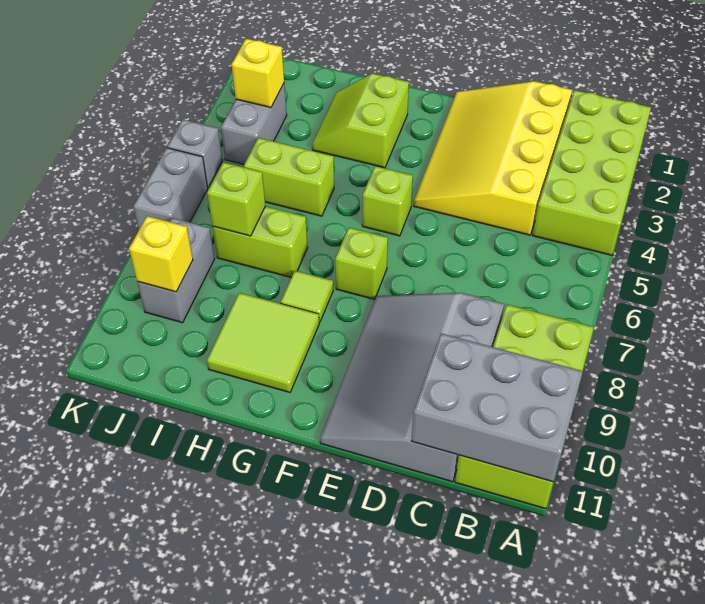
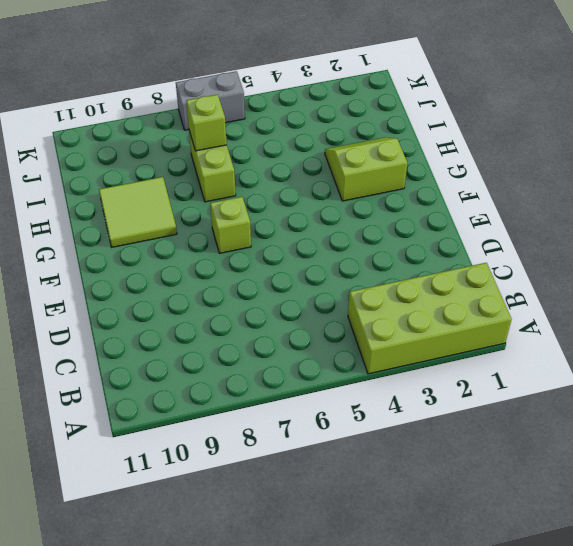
none -> lime 2x4 brick [455,305,594,509]
none -> yellow 3x4 slope [414,81,572,235]
none -> grey 3x4 slope [320,293,504,482]

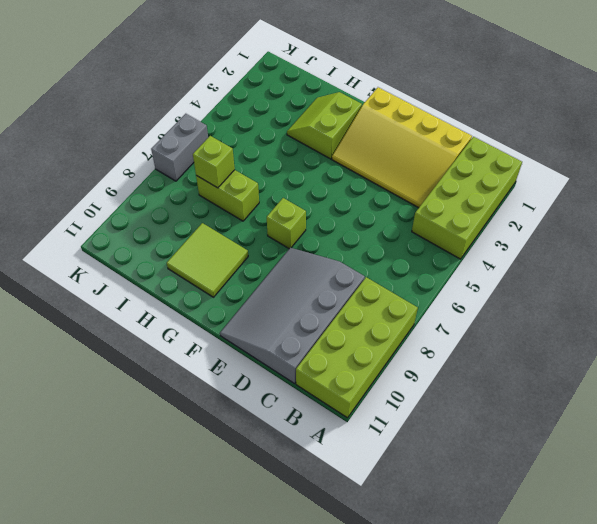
yellow 3x4 slope [332,87,472,208] -> yellow 3x4 slope turned to [414,81,572,235]
none -> lime 1x1 brick [362,166,413,236]
none -> lime 1x1 tile [280,271,333,322]
none -> lime 1x2 brick [244,138,334,216]

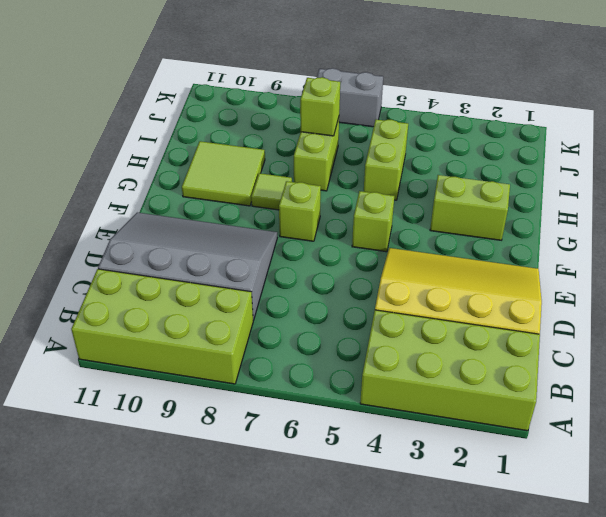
none -> grey 1x2 brick [221,84,287,164]
none -> grey 1x2 brick [137,218,215,323]
none -> grey 1x1 brick [167,120,223,187]

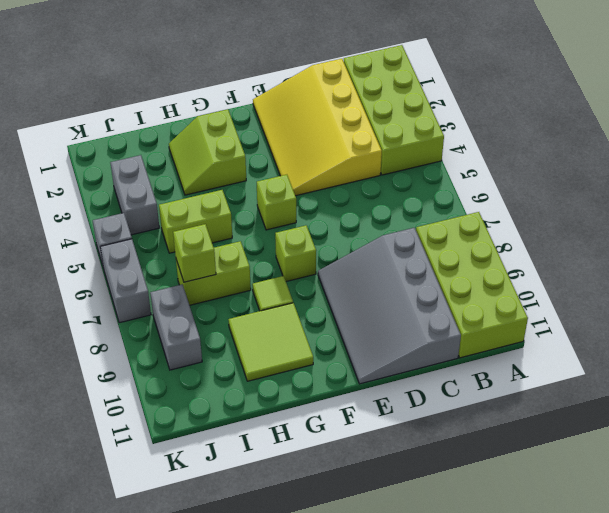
none -> grey 2x3 brick [412,333,583,482]
none -> yellow 1x1 brick [232,39,284,107]
none -> yellow 1x1 brick [129,216,193,292]

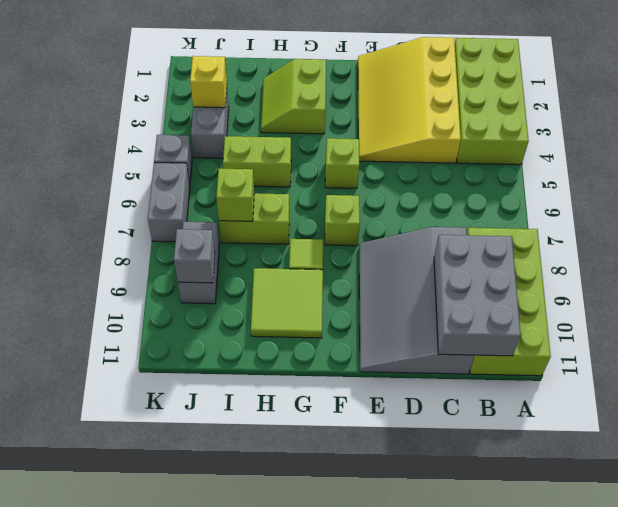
grey 2x3 brick [434,235,521,356] -> grey 2x3 brick turned to [412,333,583,482]
grey 1x1 brick [174,229,215,283] -> yellow 1x1 brick [129,216,193,292]

